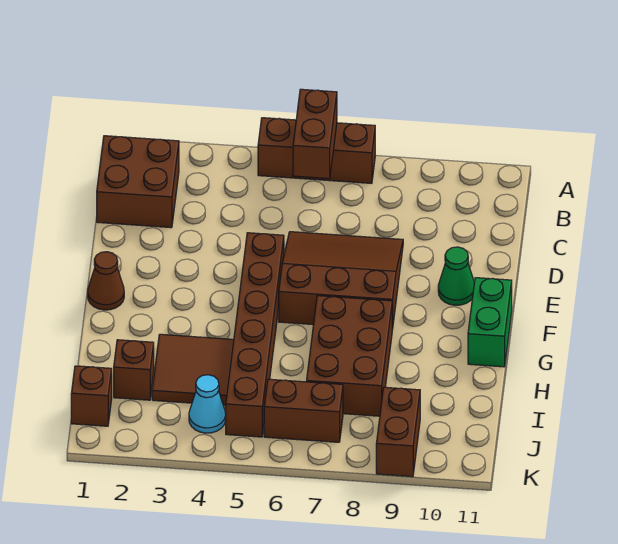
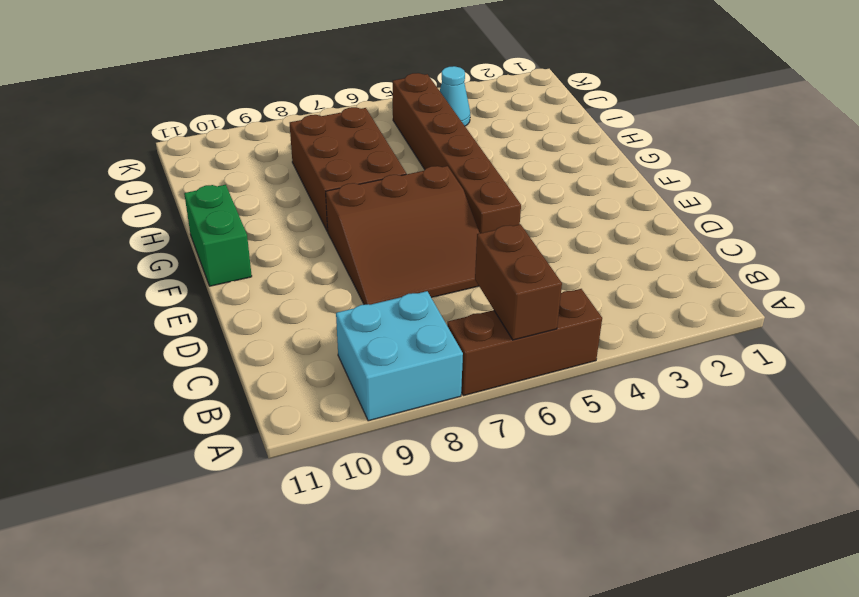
cyan 2x2 brick [336,291,463,421] -> none
none -> brown 2x2 brick [97,136,179,228]
none -> green 1x1 cone [438,247,474,305]
none -> brown 1x1 cone [88,252,124,310]

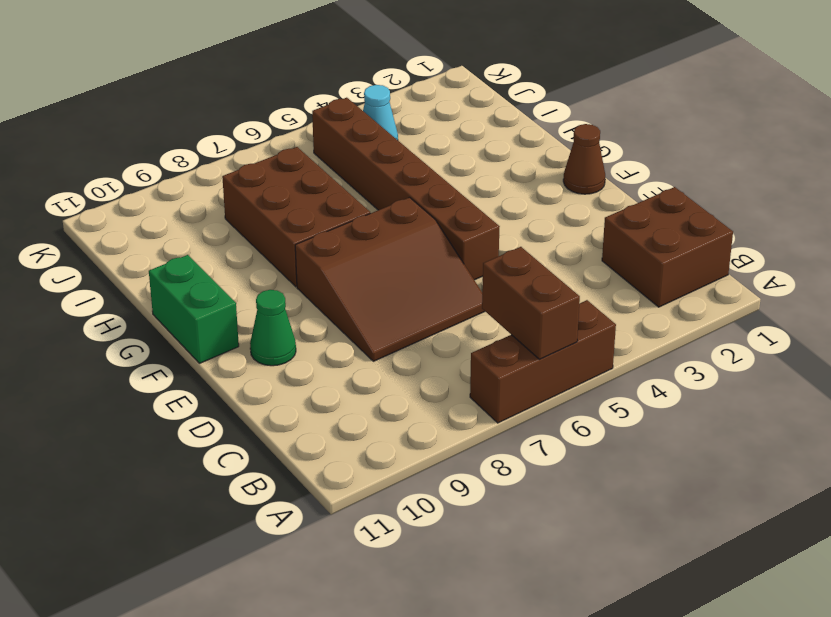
none -> brown 2x2 tile [152,334,234,406]
none -> brown 1x1 brick [114,340,154,400]
none -> brown 1x1 brick [71,366,112,426]

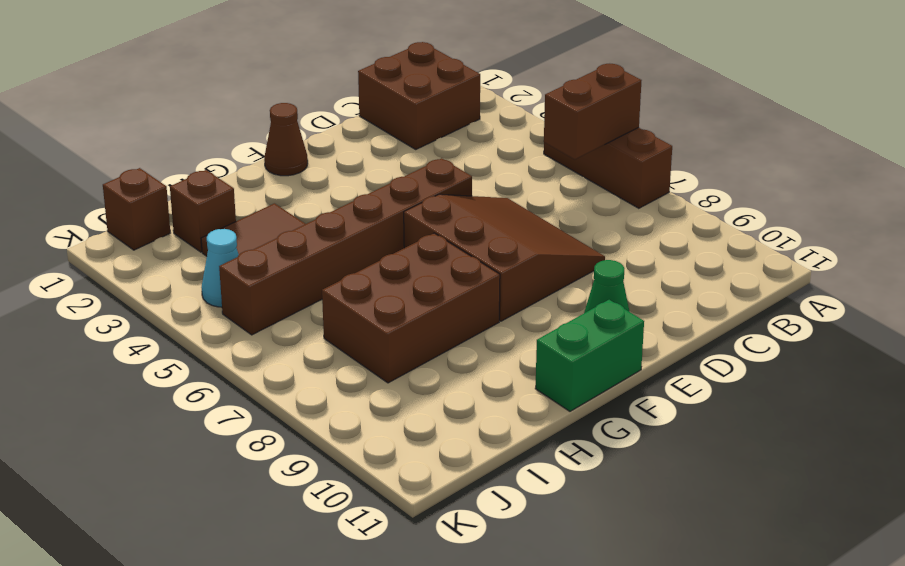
none -> brown 1x2 brick [264,379,343,442]
none -> brown 1x2 brick [376,387,420,477]

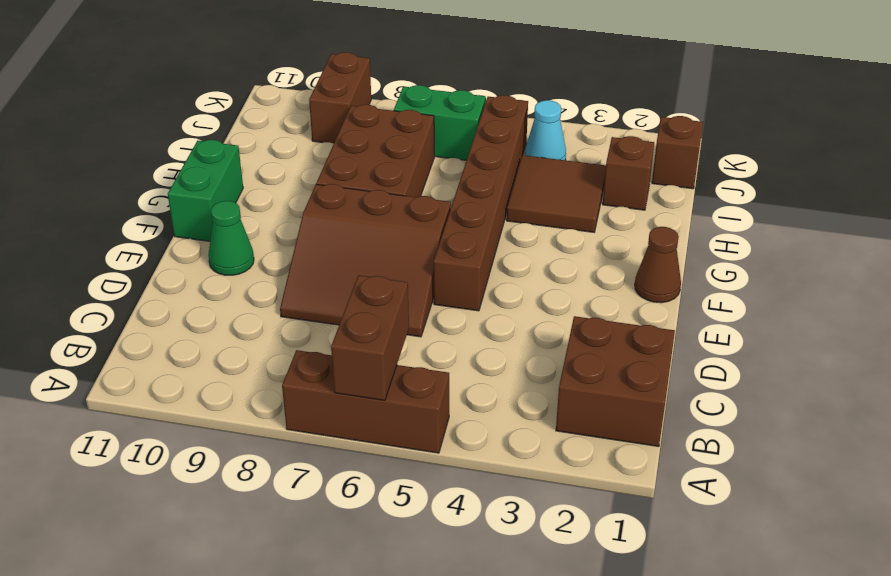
green 1x2 brick [394,85,485,160] -> brown 1x2 brick [264,379,343,442]

